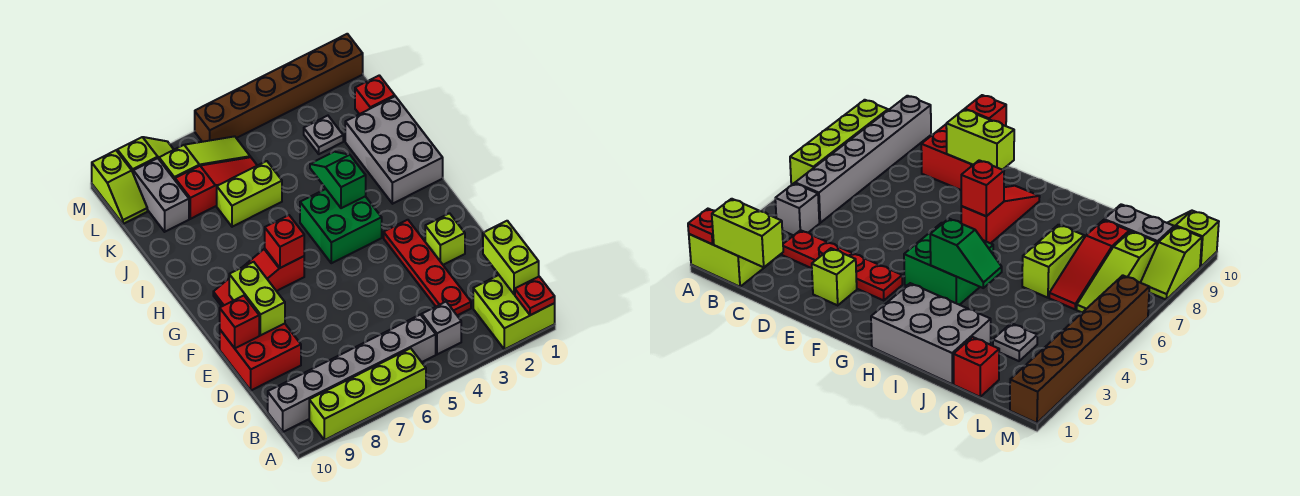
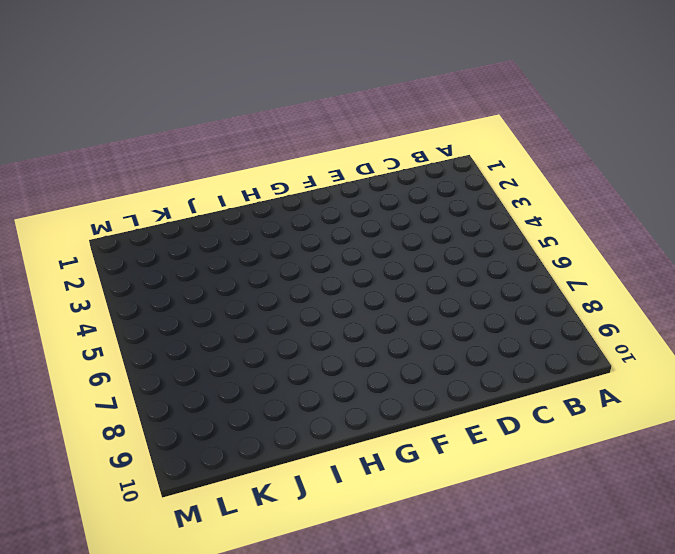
none -> lime 2x2 brick [473,275,555,349]
none -> lime 1x4 brick [309,348,426,440]
none -> grey 1x1 brick [422,302,461,354]

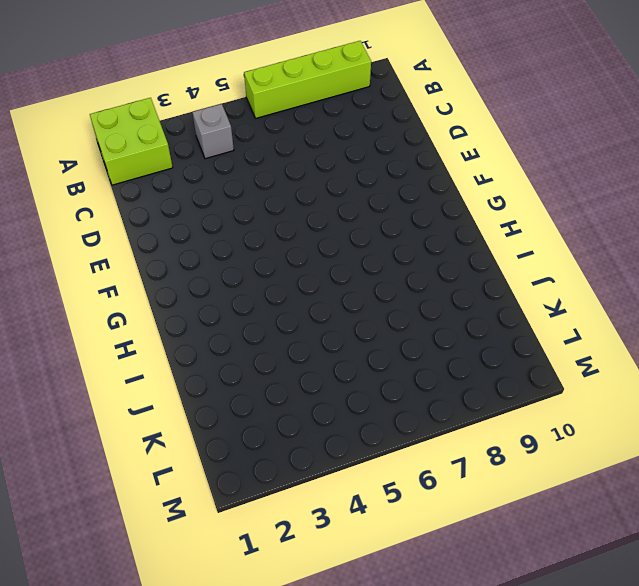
none -> grey 1x6 brick [268,315,436,432]
none -> red 1x4 plate [384,220,471,315]
none -> red 2x2 brick [220,324,301,390]

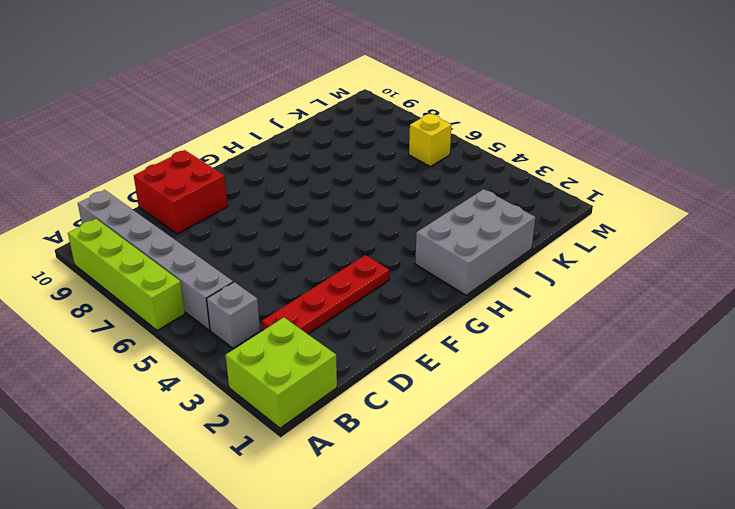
yellow 1x1 brick [409,114,451,166] -> lime 1x3 slope [159,136,250,180]
none -> lime 1x1 brick [425,213,465,265]
none -> green 2x2 brick [300,189,382,263]
none -> red 1x3 slope [213,249,304,306]

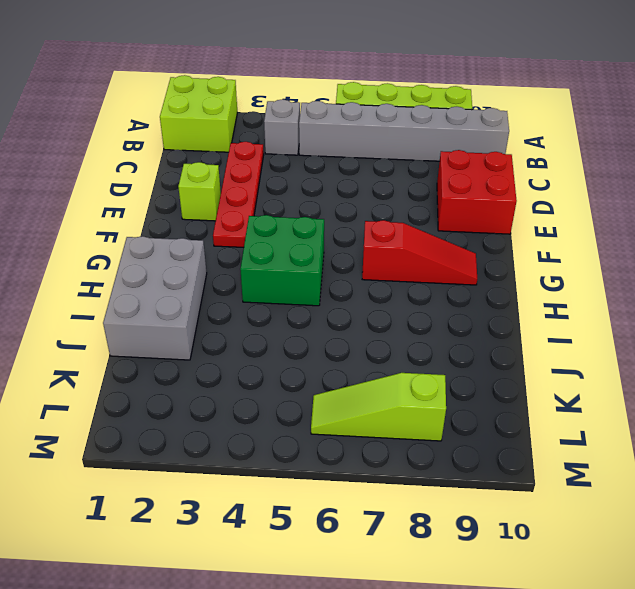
none -> lime 1x2 brick [217,161,282,227]
none -> red 1x1 brick [355,75,395,114]
none -> grey 1x1 plate [304,116,343,154]

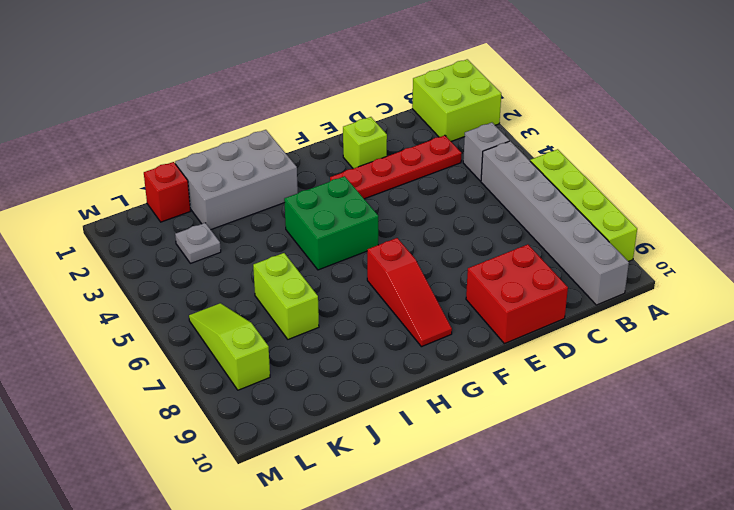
none -> red 1x3 slope [175,157,257,219]
none -> grey 1x2 brick [133,158,189,232]
none -> lime 1x2 slope [92,150,147,224]

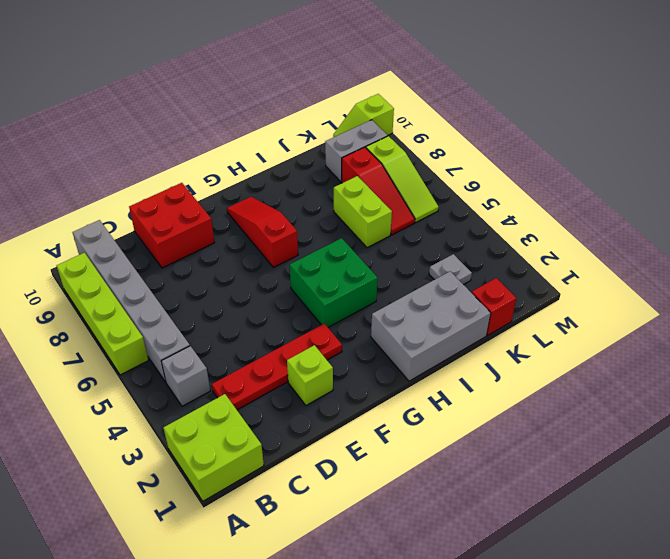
none -> brown 1x6 brick [195,34,363,142]
none -> lime 1x2 slope [117,137,174,172]
none -> red 1x1 plate [515,277,555,315]

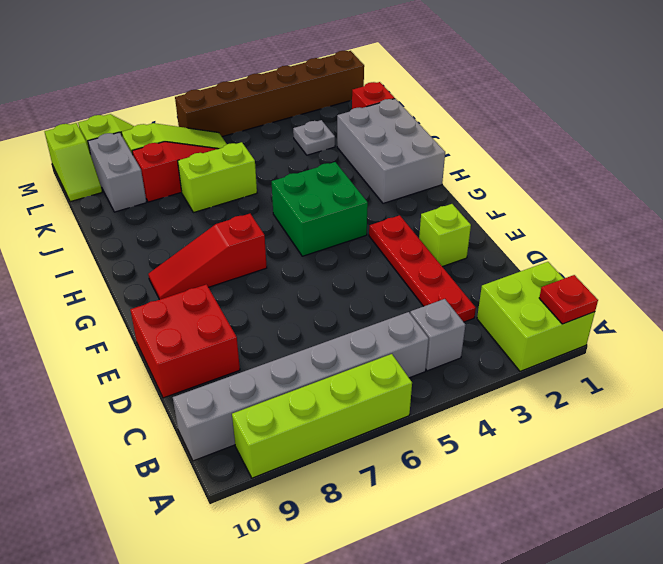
none -> lime 1x2 brick [483,221,539,294]
none -> lime 1x2 brick [229,262,285,335]
none -> red 1x1 brick [220,296,259,348]

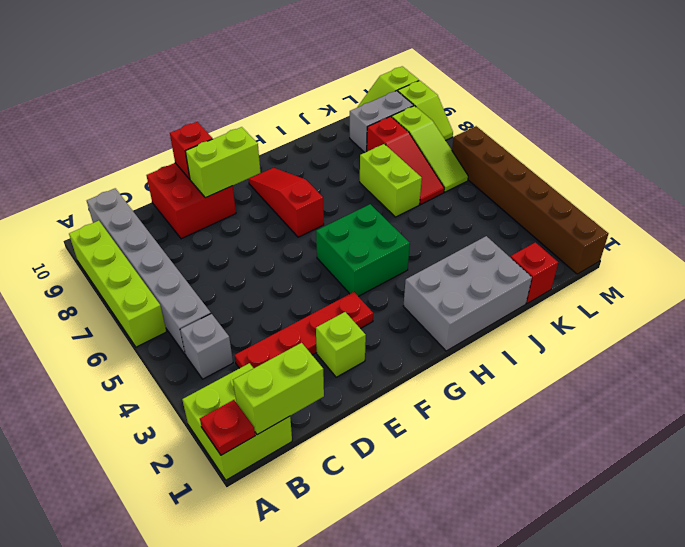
none -> grey 1x1 plate [304,116,343,154]
none -> red 1x1 brick [265,215,304,268]
none -> green 1x2 slope [310,152,366,208]

